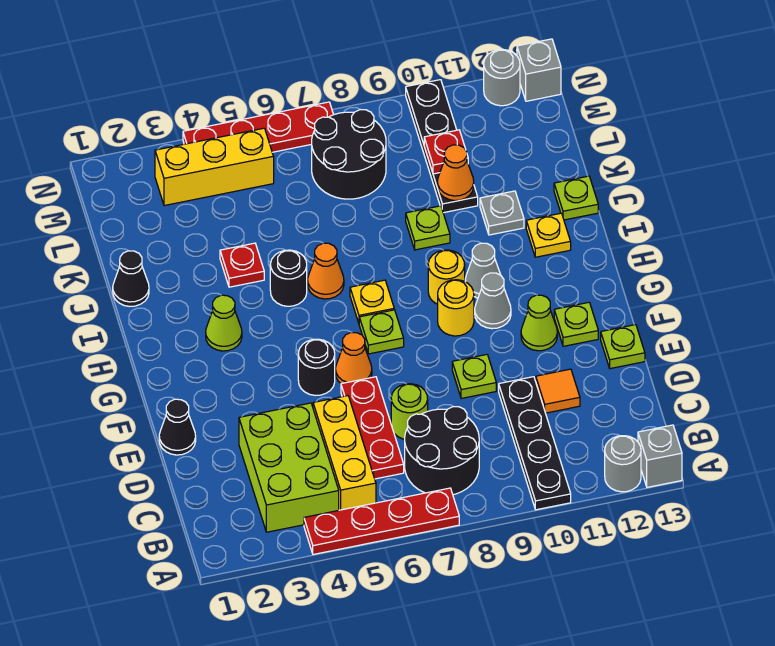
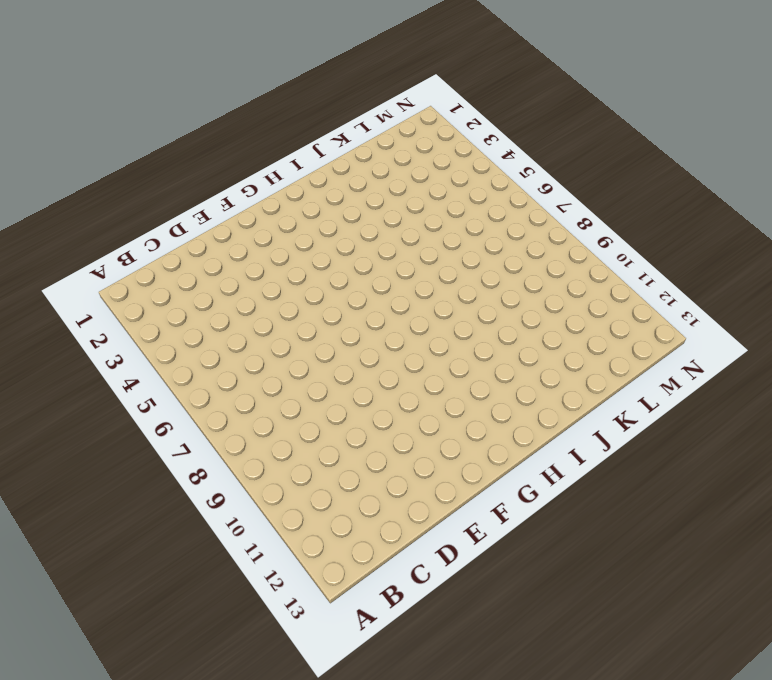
none -> red 1x4 plate [304,488,459,554]
none -> black 1x4 plate [499,377,571,510]
none -> grey 1x1 round brick [605,436,641,492]
none -> grey 1x1 brick [638,425,682,487]

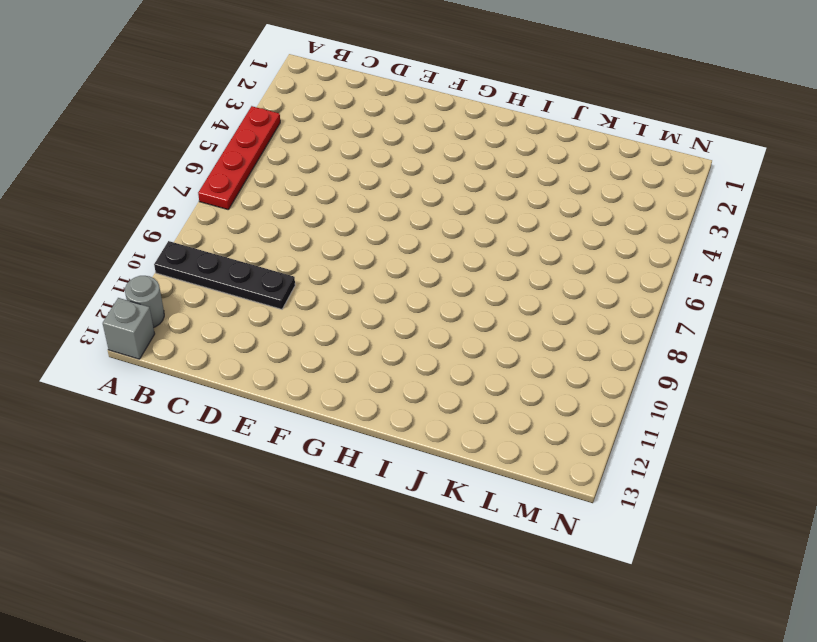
none -> lime 2x3 brick [239,403,339,532]
none -> yellow 1x3 brick [313,396,376,510]
none -> black 2x2 round brick [405,407,479,495]
none -> red 1x3 plate [341,377,404,479]

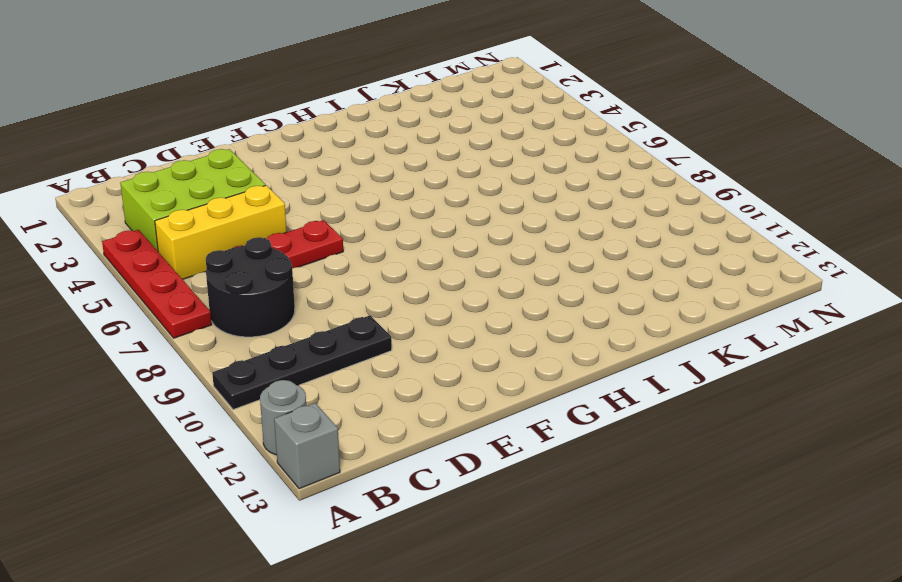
none -> lime 1x1 round brick [391,384,428,439]
none -> orange 1x1 tile [536,369,580,413]
none -> black 1x1 cone [159,399,196,455]
none -> lime 1x1 plate [452,355,496,398]

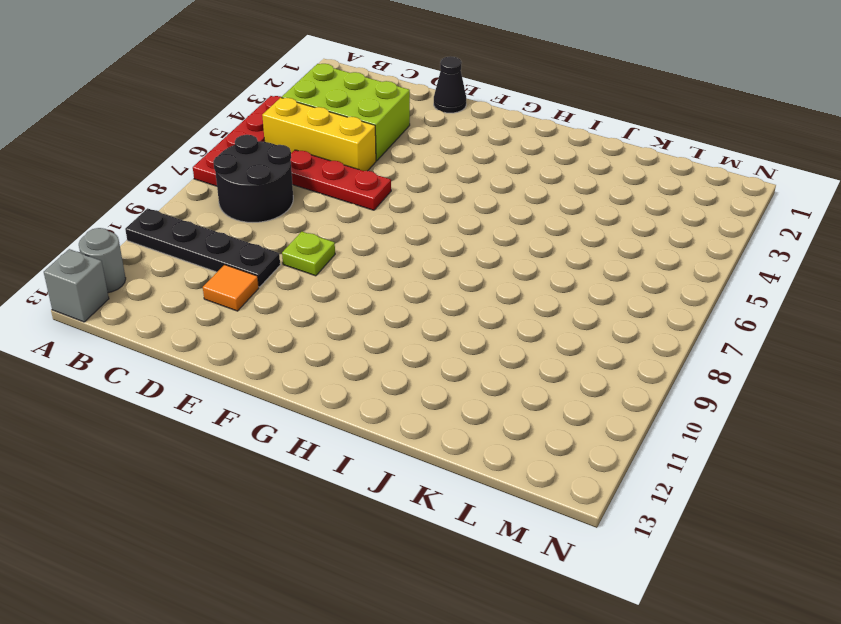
none -> lime 1x1 round brick [391,384,428,439]
none -> lime 1x1 plate [601,325,645,369]
none -> black 1x1 round brick [298,339,335,395]
none -> orange 1x1 cone [336,333,372,384]

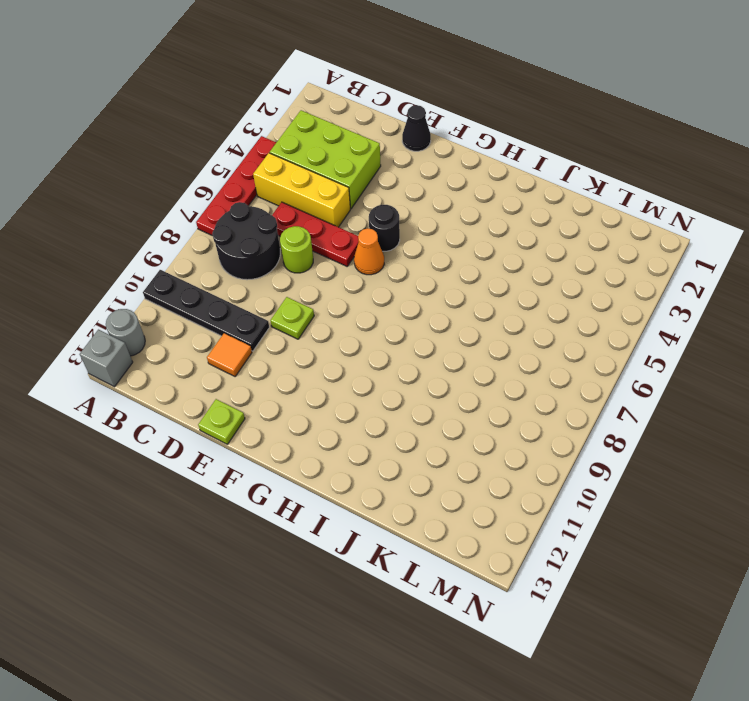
none -> lime 1x1 cone [521,295,557,351]
none -> lime 1x1 plate [554,302,598,346]
none -> lime 1x1 plate [359,310,404,354]
none -> yellow 1x1 round brick [438,280,474,336]

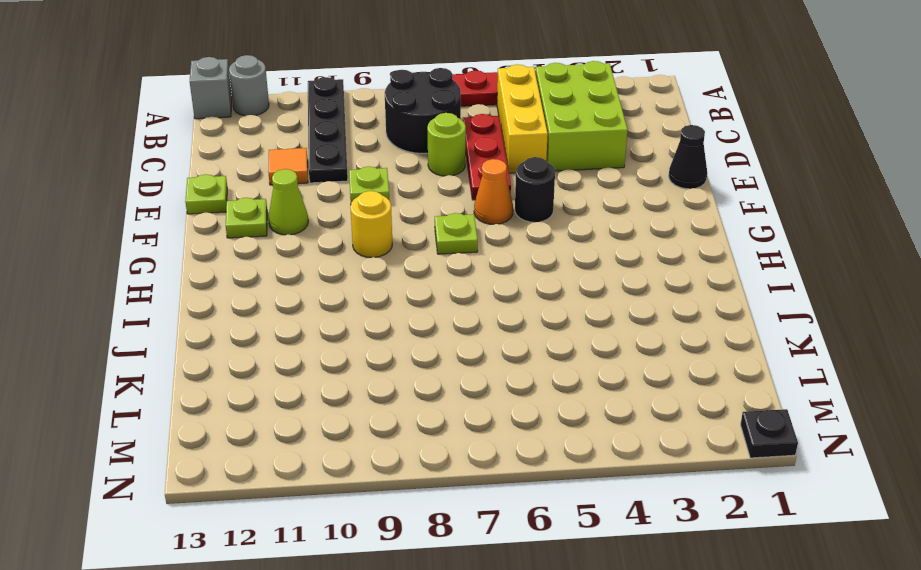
black 1x1 plate [741,409,798,458] -> none
none -> grey 1x1 cone [475,273,511,329]
none -> lime 1x1 cone [206,295,242,351]
none -> yellow 1x1 plate [350,280,394,323]
none -> yellow 1x1 round brick [428,250,465,304]

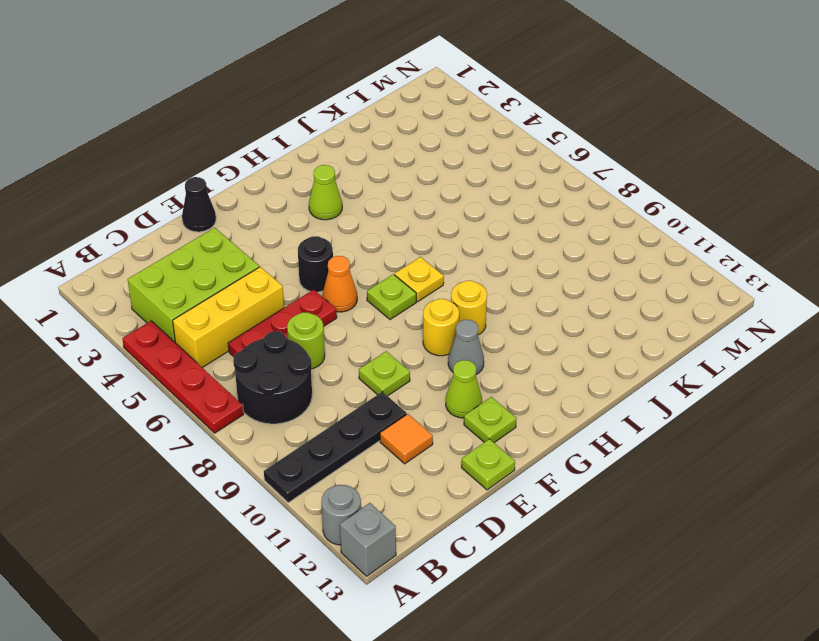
none -> grey 1x1 cone [465,243,501,298]
none -> black 1x1 round brick [270,250,307,306]
none -> orange 1x1 cone [308,243,344,299]
none -> yellow 1x1 plate [526,213,571,257]

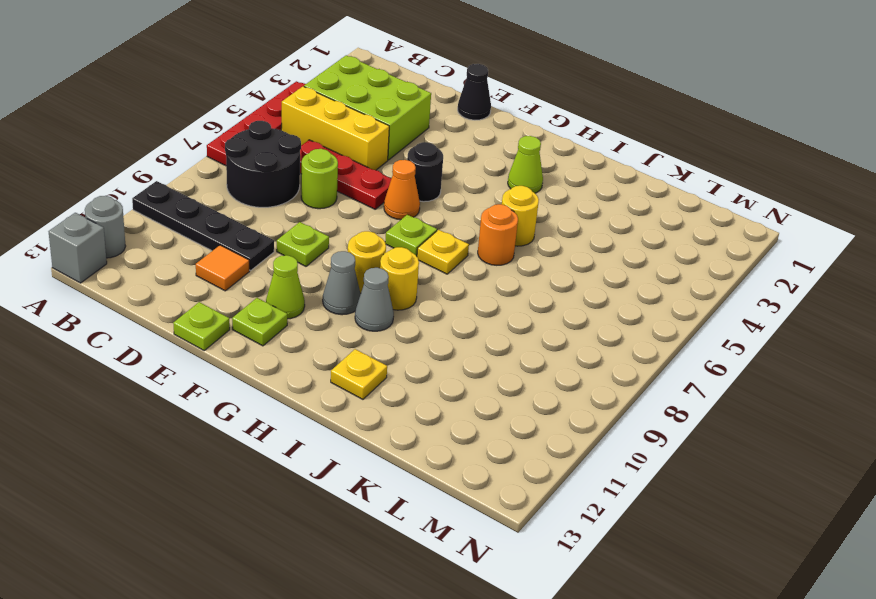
yellow 1x1 round brick [502,186,539,246] -> black 1x1 round brick [270,250,307,306]
orange 1x1 round brick [478,204,518,265] -> orange 1x1 cone [308,243,344,299]
none -> black 1x1 cone [113,251,149,306]
none -> red 1x1 plate [220,243,264,287]
none -> lime 1x1 plate [406,206,450,250]
none -> grey 1x1 plate [480,191,524,235]

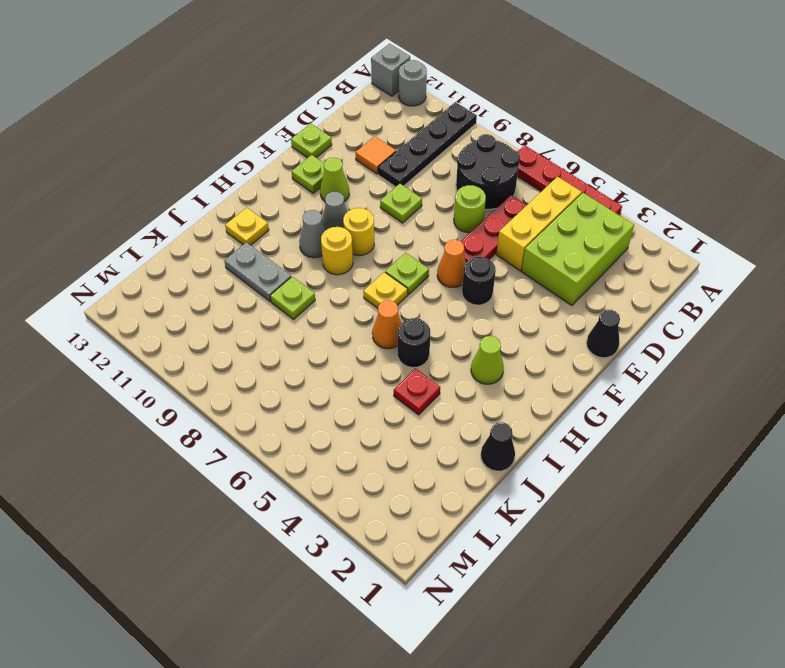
grey 1x2 plate [224,242,291,302] -> grey 1x1 plate [480,191,524,235]
none -> lime 1x1 plate [554,176,598,220]
none -> black 1x4 plate [406,80,478,213]
none -> black 2x2 round brick [312,110,386,199]
none -> yellow 1x3 brick [155,128,274,206]

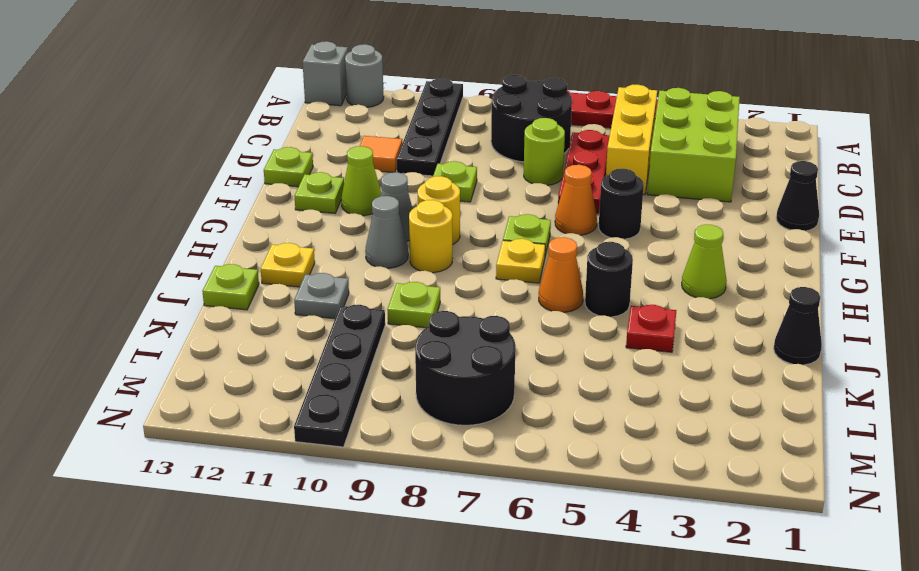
none -> yellow 1x3 brick [155,128,274,206]
none -> red 1x4 plate [183,102,334,152]
none -> grey 1x1 round brick [484,49,520,106]
none -> grey 1x1 brick [517,39,561,101]

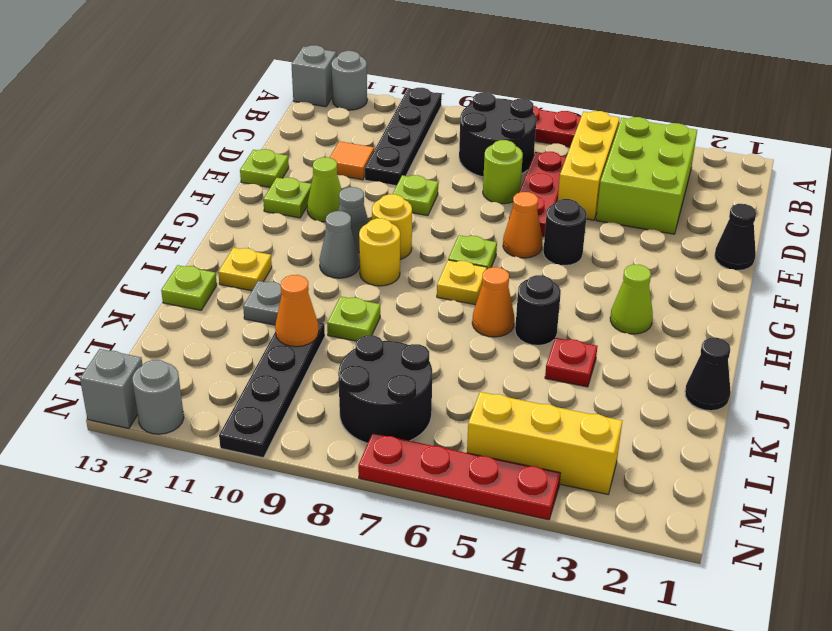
none -> red 1x1 plate [424,130,468,174]

